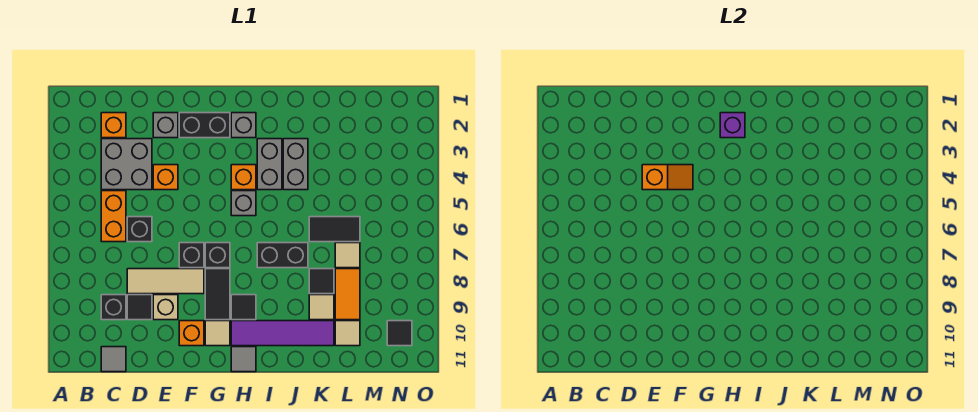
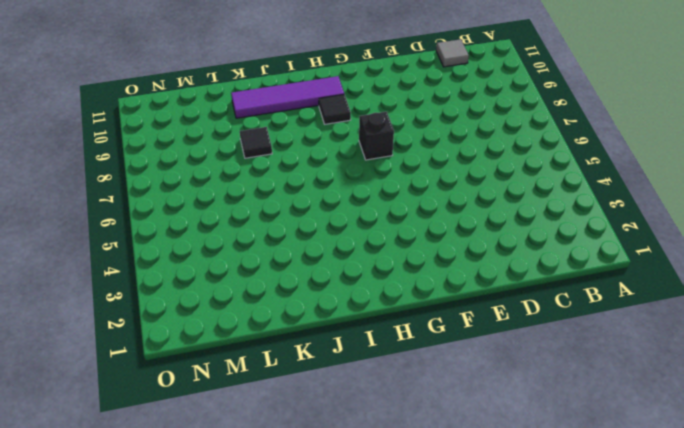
none -> orange 1x1 brick [101,113,126,138]
none -> grey 2x2 brick [101,139,152,190]
none -> orange 1x2 brick [101,191,126,242]
none -> black 1x1 brick [101,295,126,320]

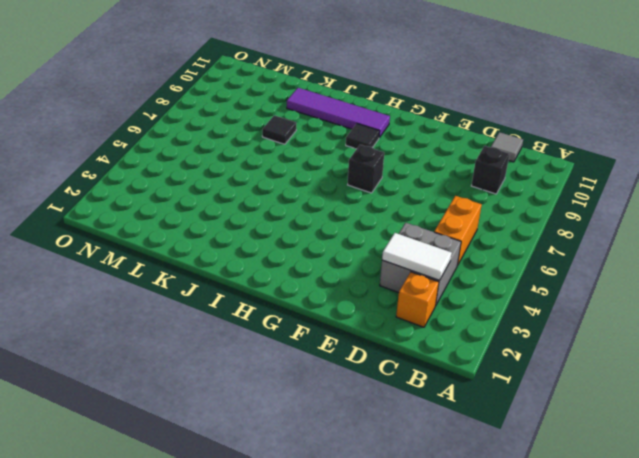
white 1x2 tile [382,233,452,281] -> none
none -> black 1x1 brick [127,217,152,242]
none -> tan 1x3 tile [127,269,204,294]
none -> black 1x1 tile [127,295,152,320]
none -> grey 1x1 brick [153,113,178,138]

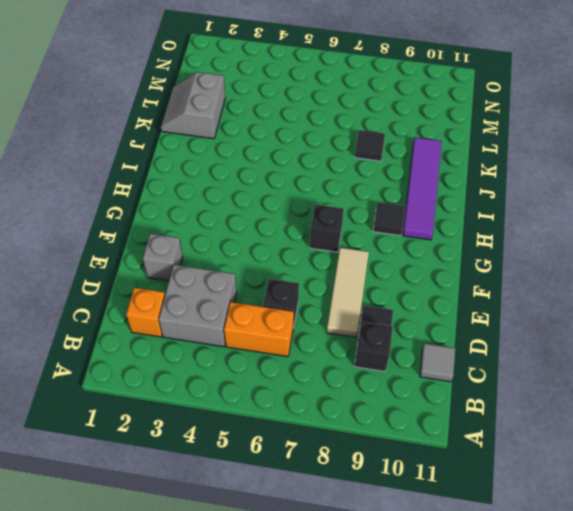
grey 2x2 slope [161,72,225,139] -> none
none -> orange 1x1 brick [153,165,178,190]
none -> tan 1x1 brick [153,295,178,320]
none -> black 1x2 brick [179,113,230,138]
none -> black 1x1 brick [179,243,204,268]

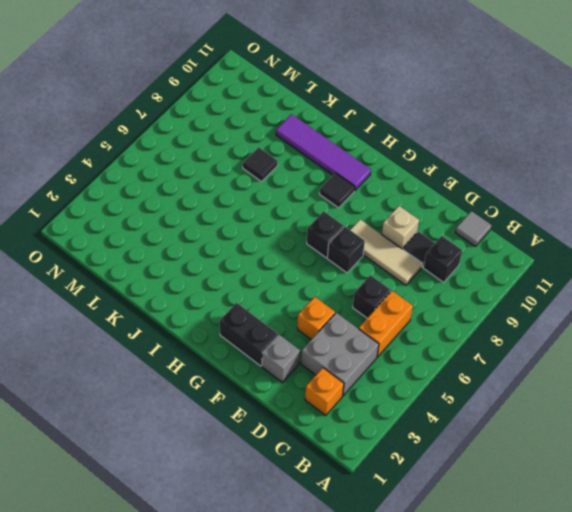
none -> orange 1x1 brick [179,321,204,346]
none -> black 1x2 tile [205,269,230,320]
none -> tan 1x1 tile [205,321,230,346]
none -> grey 1x1 brick [231,113,256,138]

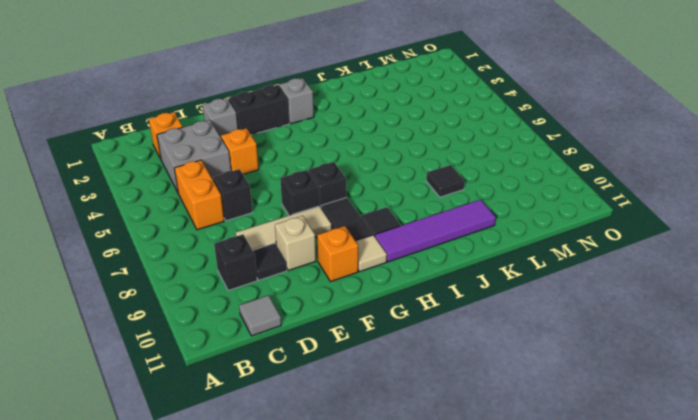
none -> orange 1x1 brick [231,165,256,190]
none -> grey 1x1 brick [231,191,256,216]
none -> grey 1x1 tile [231,347,256,372]
none -> grey 1x2 brick [257,139,282,190]

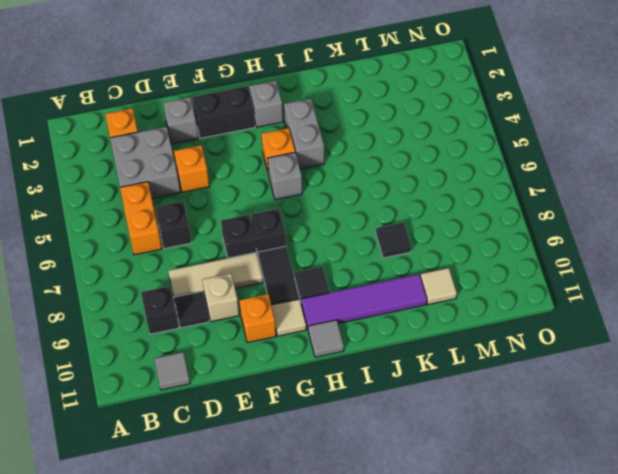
none -> black 1x2 brick [257,243,308,268]
none -> grey 1x2 brick [283,139,308,190]
none -> black 1x2 tile [309,217,360,242]
none -> tan 1x1 tile [309,295,334,320]

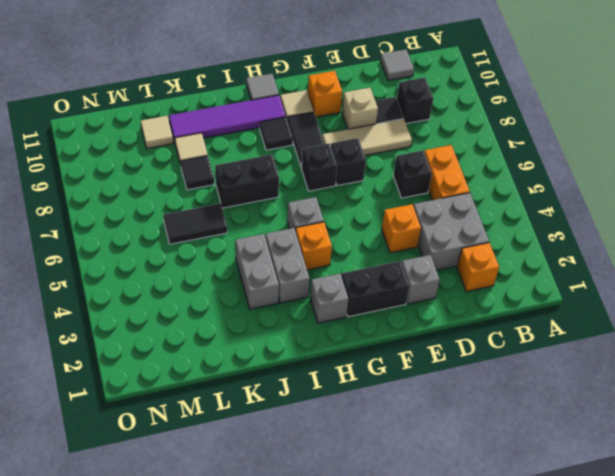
none -> tan 1x1 tile [335,243,360,268]
none -> orange 1x2 tile [335,269,360,320]
none -> black 1x1 tile [387,321,412,346]
none -> orange 1x2 slope [642,165,693,190]

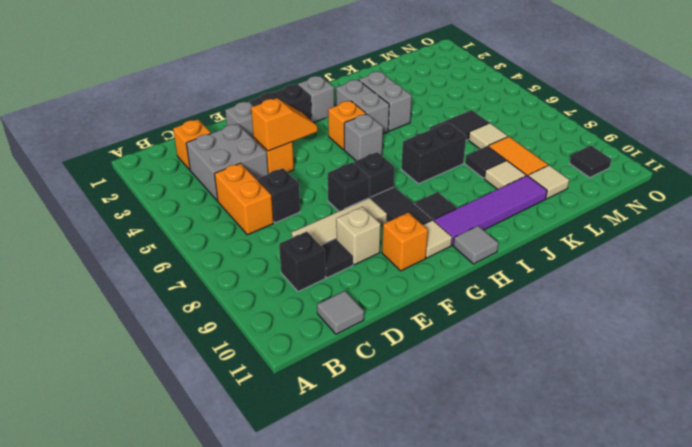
none -> purple 1x1 brick [720,113,745,138]

